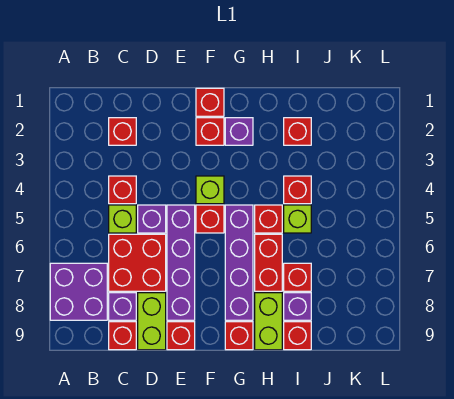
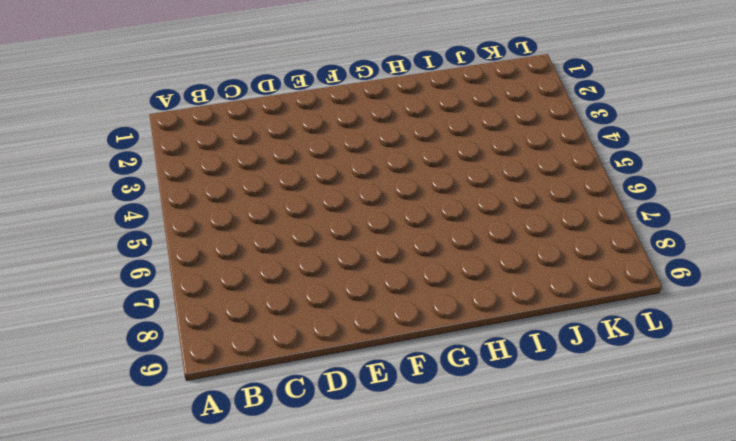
none -> purple 2x2 brick [50,263,107,320]
none -> red 1x1 brick [109,118,136,145]
none -> red 1x1 brick [109,176,136,204]

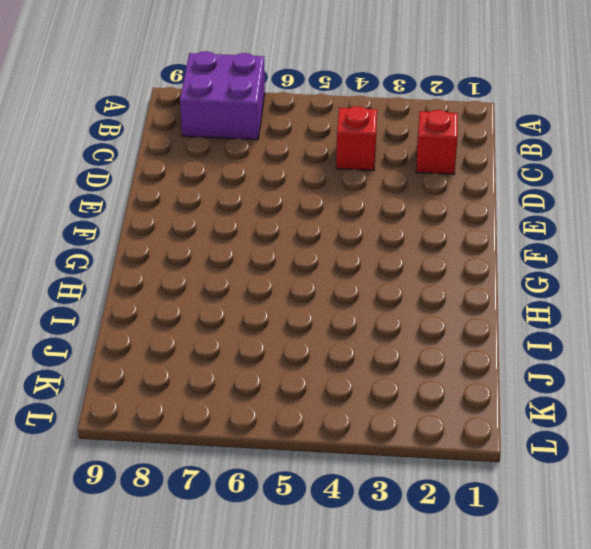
none -> lime 1x1 brick [109,205,136,233]
none -> red 2x2 brick [109,234,166,291]
none -> purple 1x1 brick [109,293,136,320]

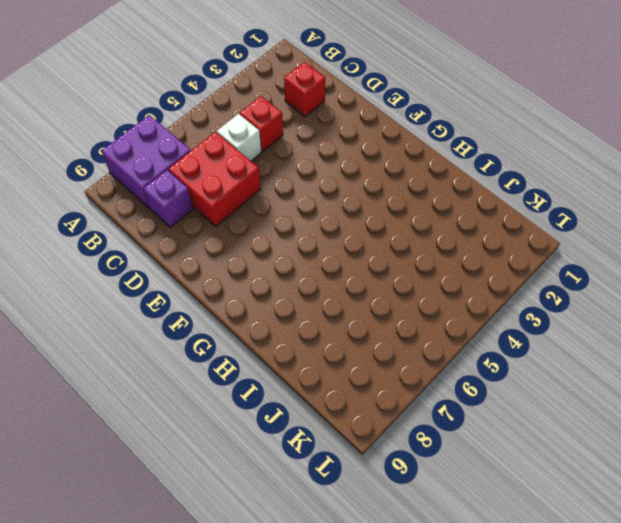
white 1x1 brick [217,114,261,161] -> lime 1x1 brick [109,205,136,233]
none -> red 1x1 brick [109,322,136,350]
none -> purple 1x1 brick [138,205,166,233]
none -> lime 1x2 brick [138,293,166,350]

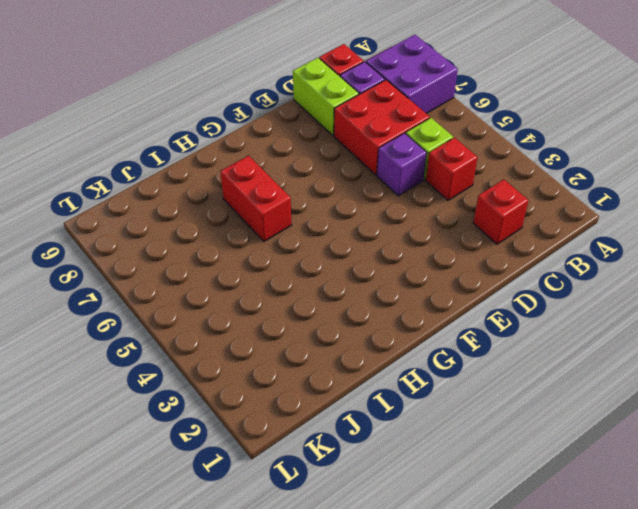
none -> purple 1x4 brick [167,205,195,320]
none -> red 1x1 brick [167,322,195,350]
none -> red 1x1 brick [196,88,224,116]

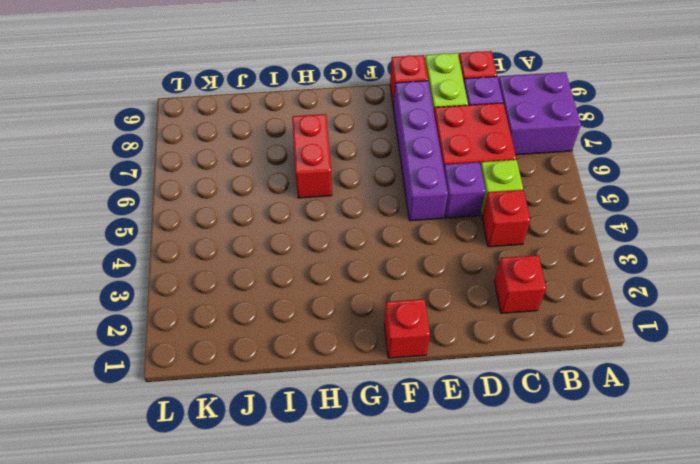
none -> red 1x1 brick [196,118,224,145]
none -> lime 1x1 brick [196,176,224,204]
none -> red 1x1 brick [196,205,224,233]

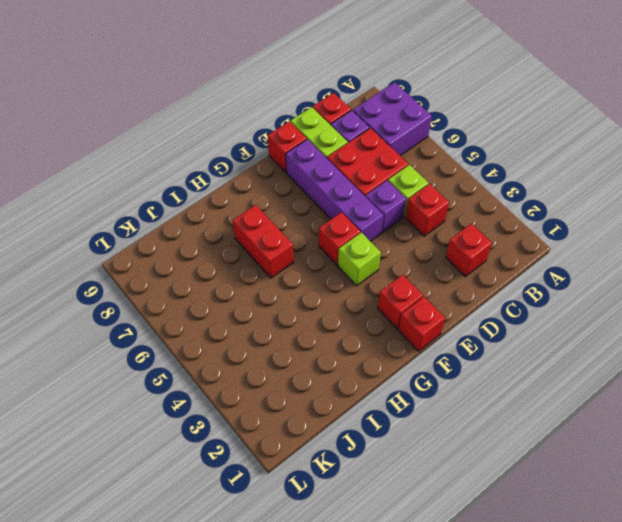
none -> purple 1x1 brick [225,118,253,145]
none -> purple 1x4 brick [225,205,253,320]
none -> red 1x1 brick [225,322,253,350]

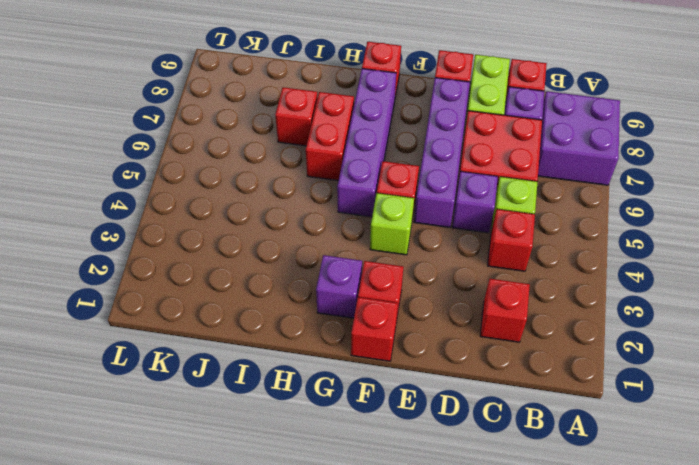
none -> red 1x1 brick [255,205,282,233]
none -> lime 1x2 brick [255,293,282,350]
none -> red 1x1 brick [284,118,311,145]

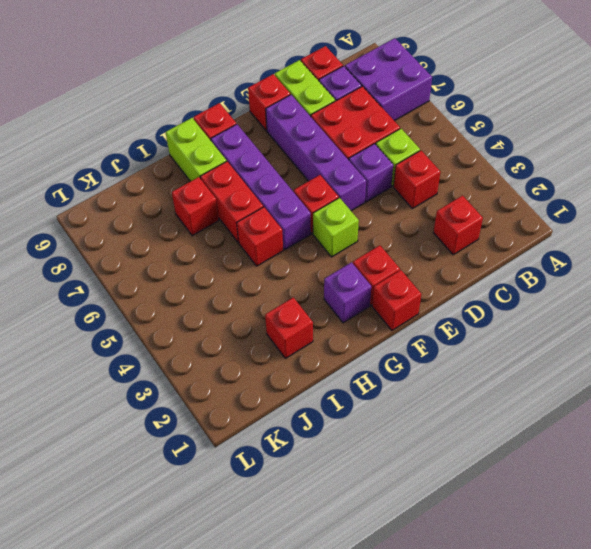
none -> red 1x1 brick [284,176,311,204]
none -> lime 1x1 brick [284,205,311,233]
none -> purple 1x1 brick [284,293,311,320]

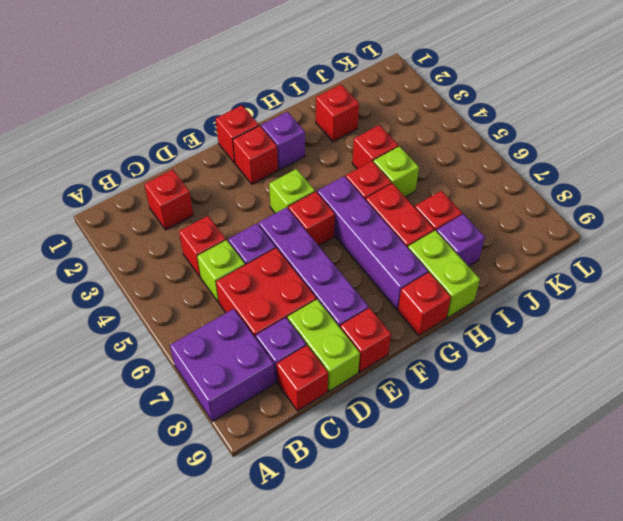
none -> red 1x1 brick [284,322,311,350]

